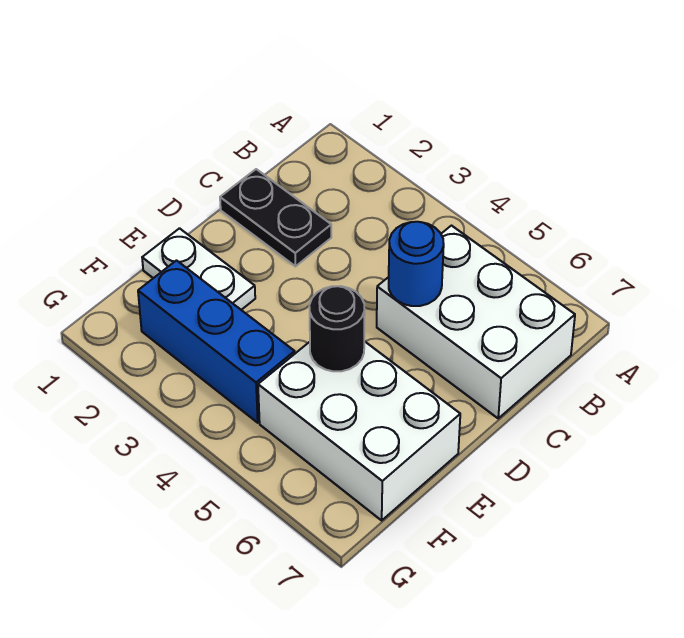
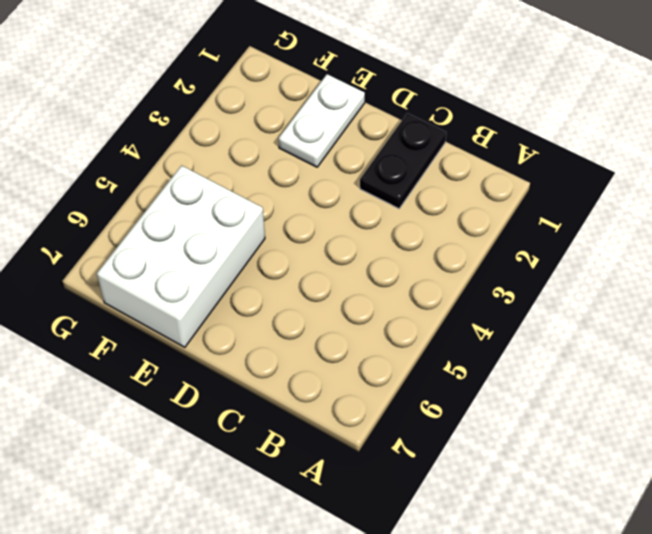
none -> white 2x3 brick [377,226,575,418]
none -> blue 1x3 brick [138,261,295,423]

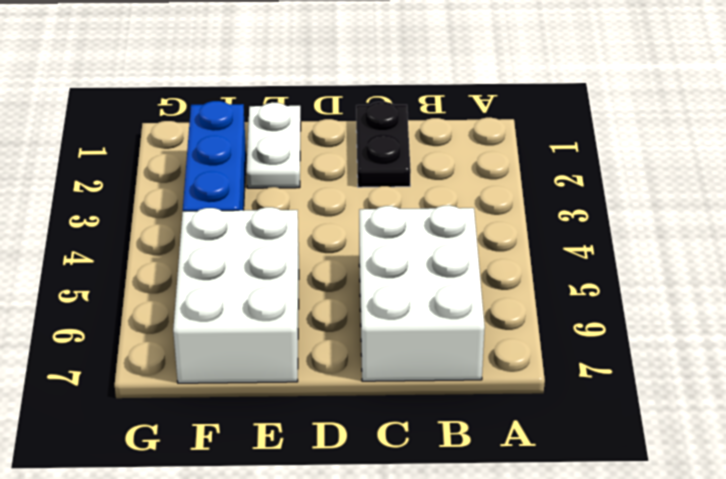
none -> blue 1x1 round brick [389,222,444,306]
none -> black 1x1 round brick [309,286,365,371]

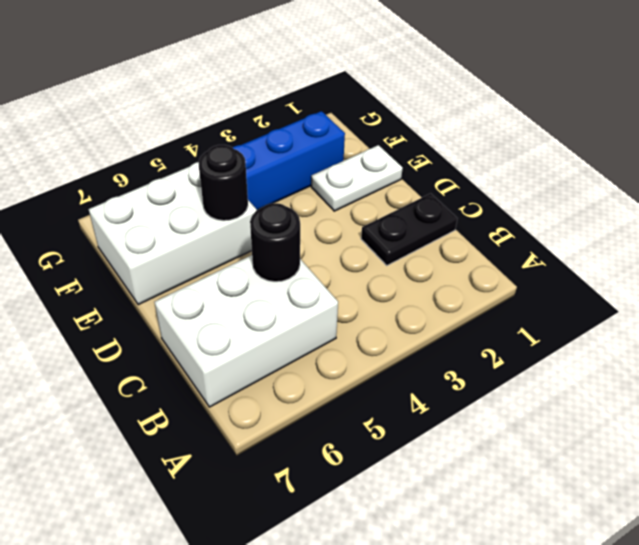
black 1x1 round brick [250,203,300,282] -> blue 1x1 round brick [389,222,444,306]

